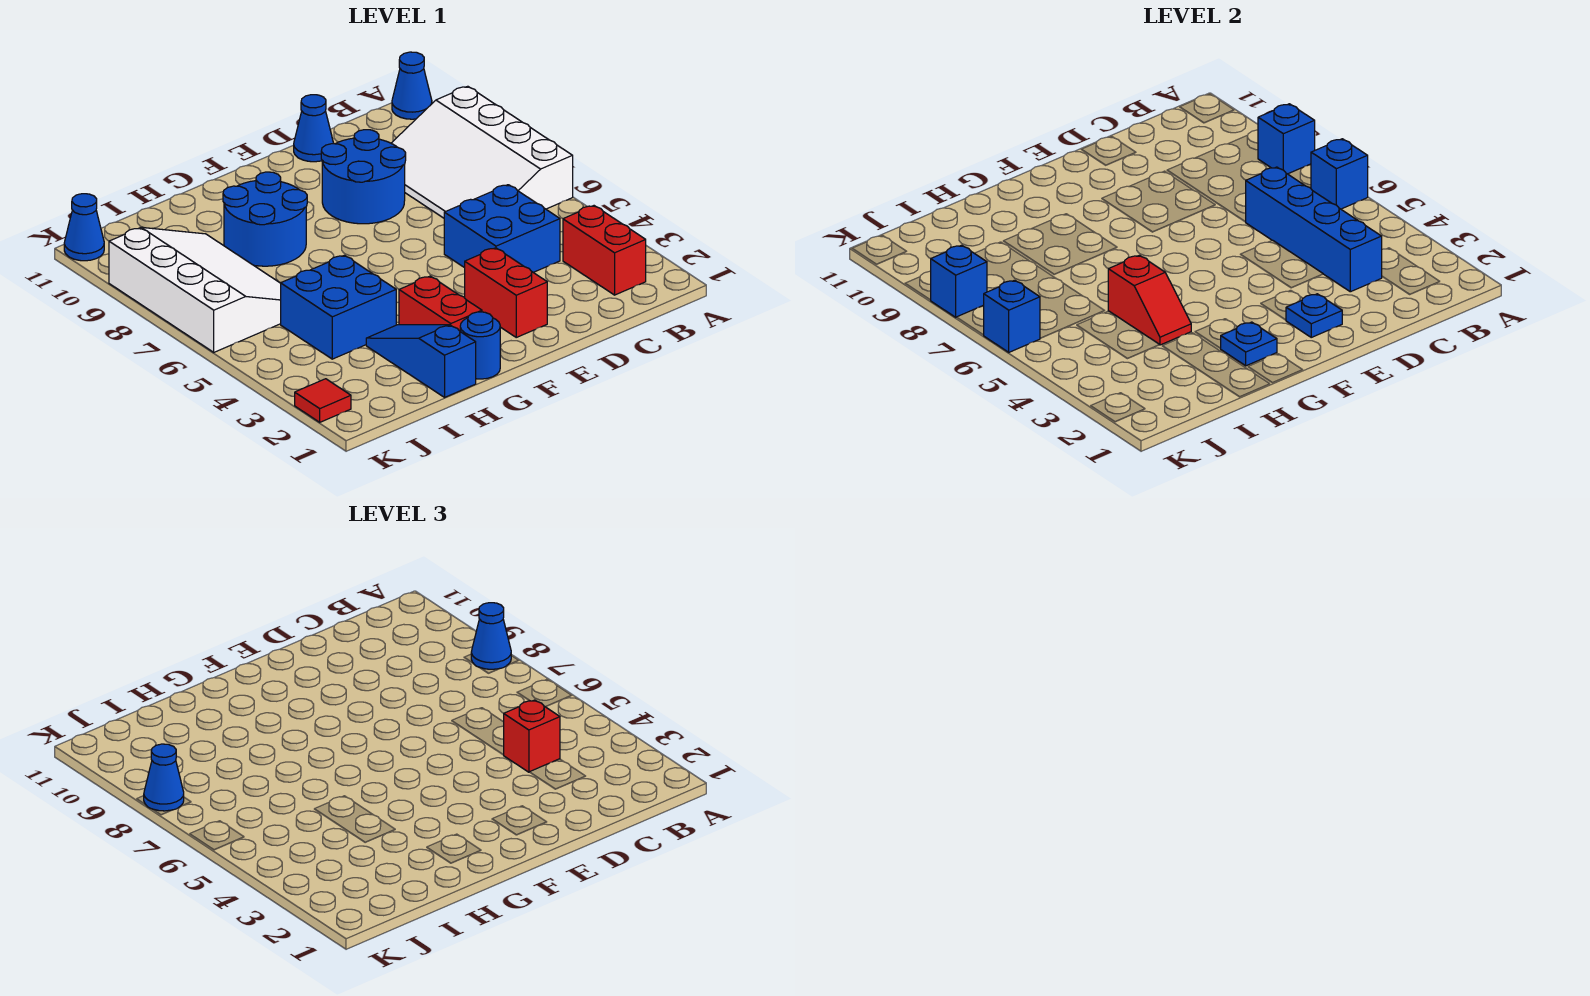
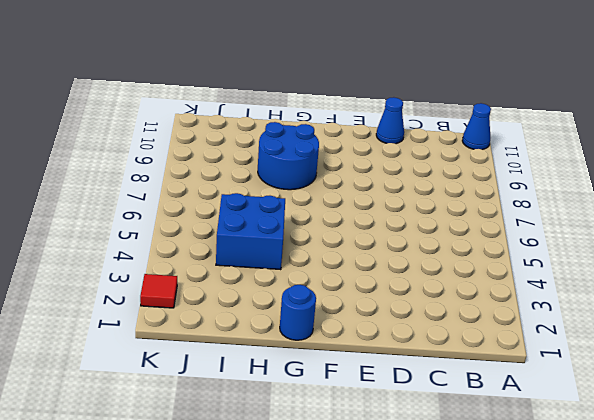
none -> white 3x4 slope [391,86,573,218]
none -> red 1x2 brick [563,206,646,295]
none -> blue 2x2 brick [444,185,560,272]

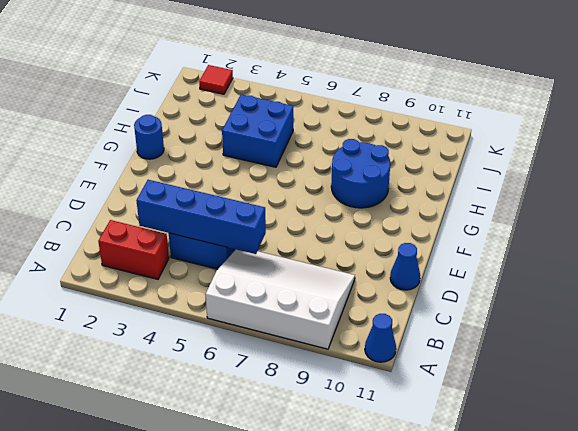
none -> blue 2x2 round brick [321,130,406,224]
none -> red 1x2 brick [465,248,547,337]
none -> red 1x2 brick [399,276,482,331]

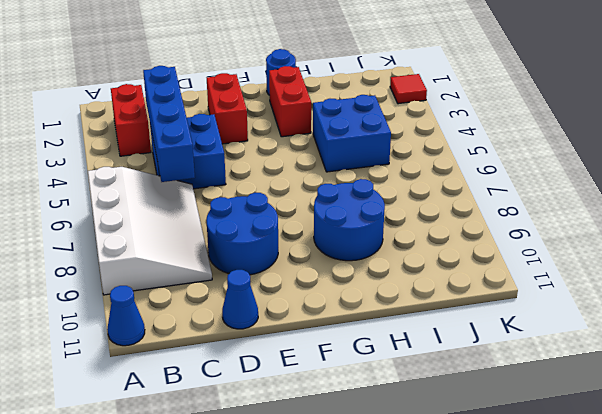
none -> blue 1x3 slope [366,325,476,397]
none -> white 3x4 slope [109,227,281,352]
none -> blue 1x1 cone [64,194,104,261]

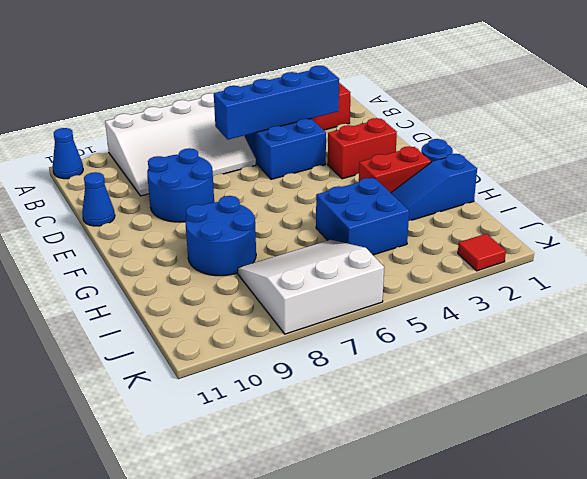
white 3x3 slope [238,240,384,334] -> white 3x4 slope [109,227,281,352]
none -> blue 1x1 cone [64,194,104,261]
none -> blue 1x1 brick [1311,139,1368,209]
none -> blue 1x1 brick [1258,104,1315,174]

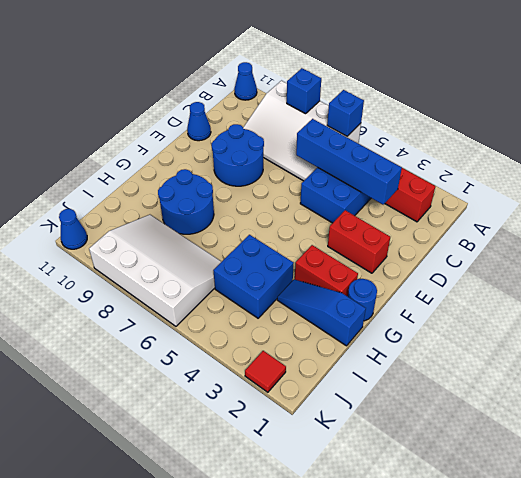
none -> blue 1x1 plate [1286,294,1342,337]
none -> blue 1x1 plate [1220,322,1277,366]
none -> red 1x2 slope [1108,255,1191,345]

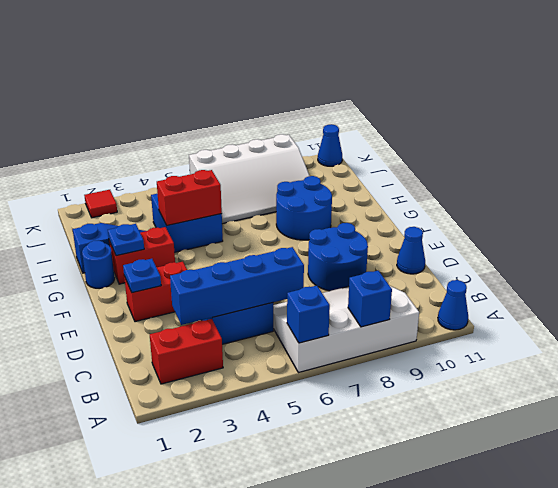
red 1x2 brick [157,170,222,225] -> red 1x2 slope [1108,255,1191,345]
none -> blue 1x1 brick [984,280,1040,352]
none -> blue 1x1 brick [931,245,987,317]
none -> blue 1x1 cone [471,603,511,669]

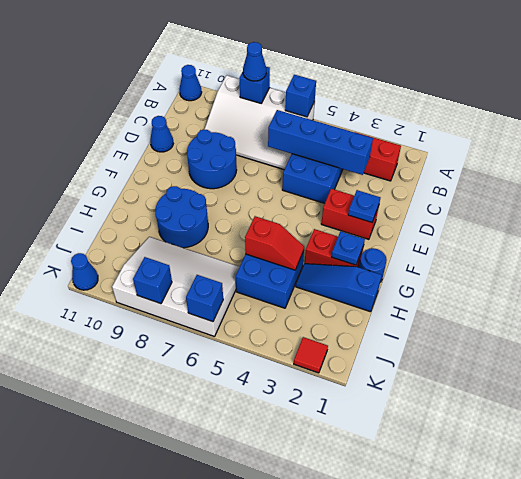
none -> red 1x1 brick [504,700,560,772]
none -> blue 1x1 cone [144,744,184,811]

